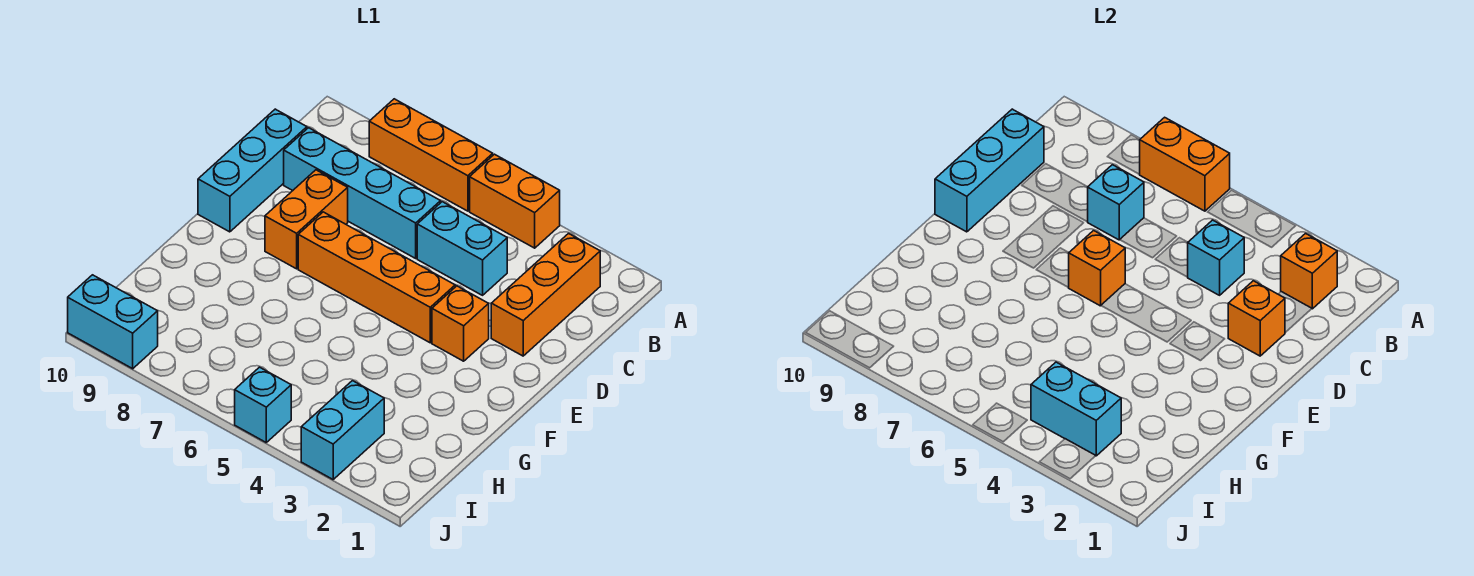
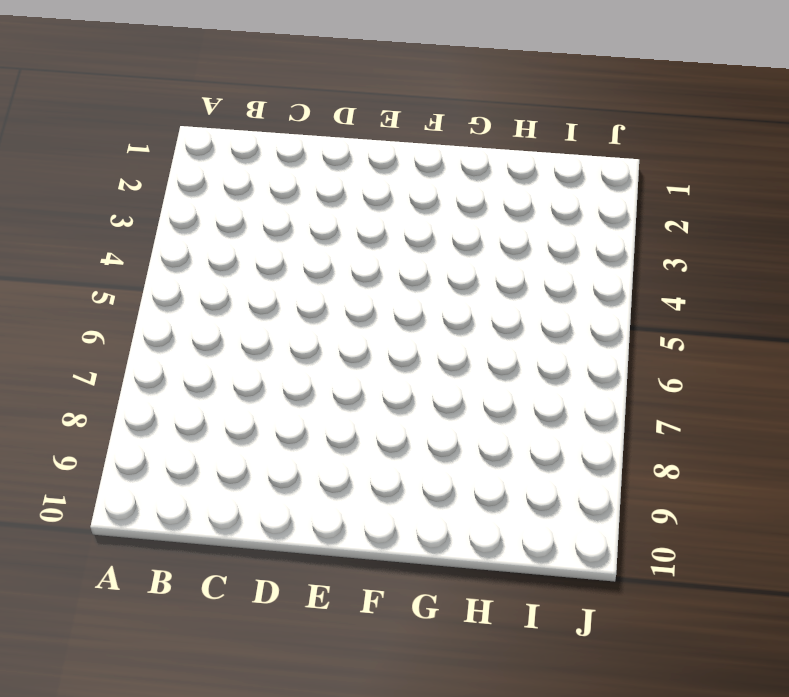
none -> orange 1x2 brick [470,154,560,248]
none -> orange 1x3 brick [369,99,493,211]
none -> orange 1x3 brick [491,233,600,356]

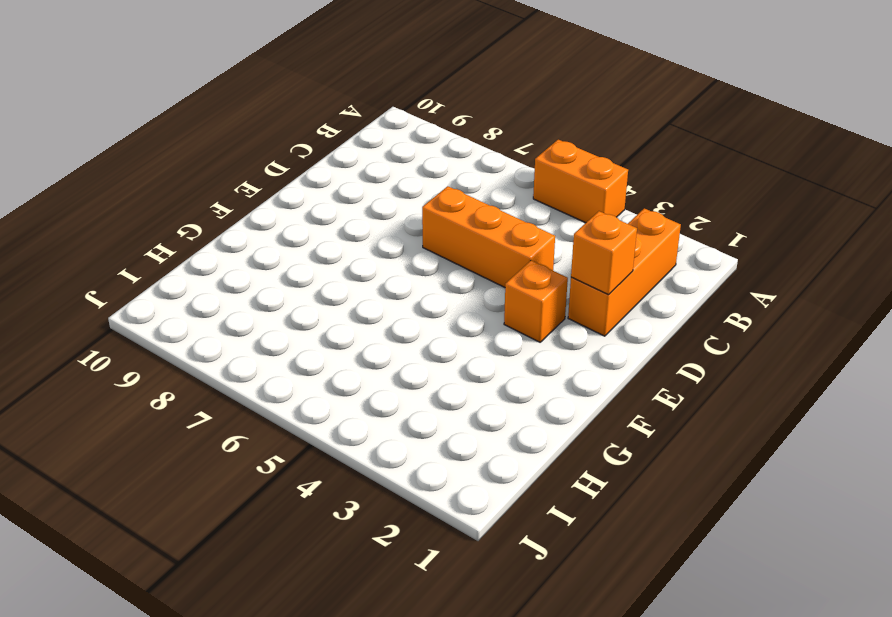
orange 1x3 brick [422,186,555,287] -> orange 1x3 brick moved to [369,99,493,211]
none -> cyan 1x2 brick [417,202,507,295]
none -> cyan 1x4 brick [284,128,441,258]
none -> cyan 1x3 brick [198,109,307,232]

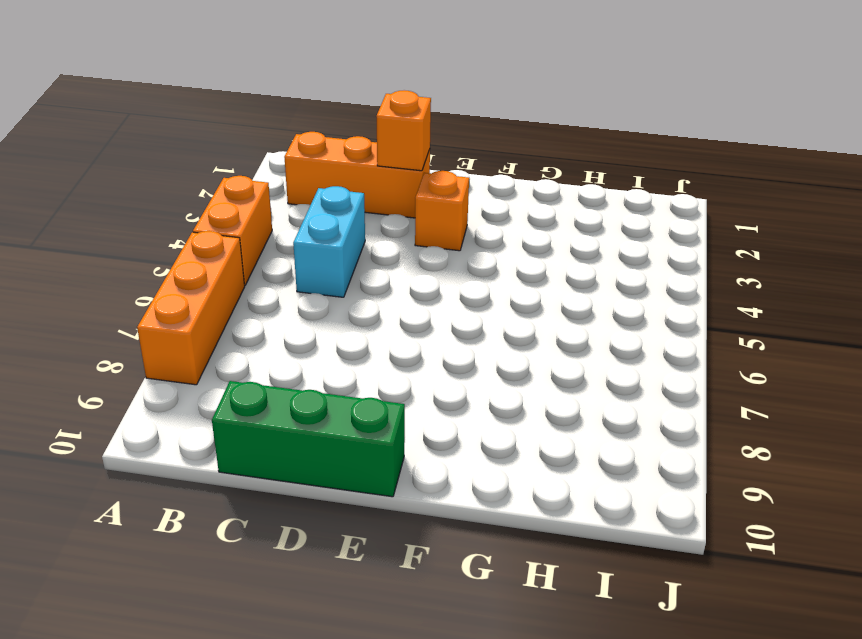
green 1x3 brick [212,381,405,497] -> cyan 1x3 brick [198,109,307,232]
none -> cyan 1x4 brick [284,128,441,258]
none -> orange 1x2 brick [265,170,348,269]
none -> orange 1x4 brick [298,212,455,343]

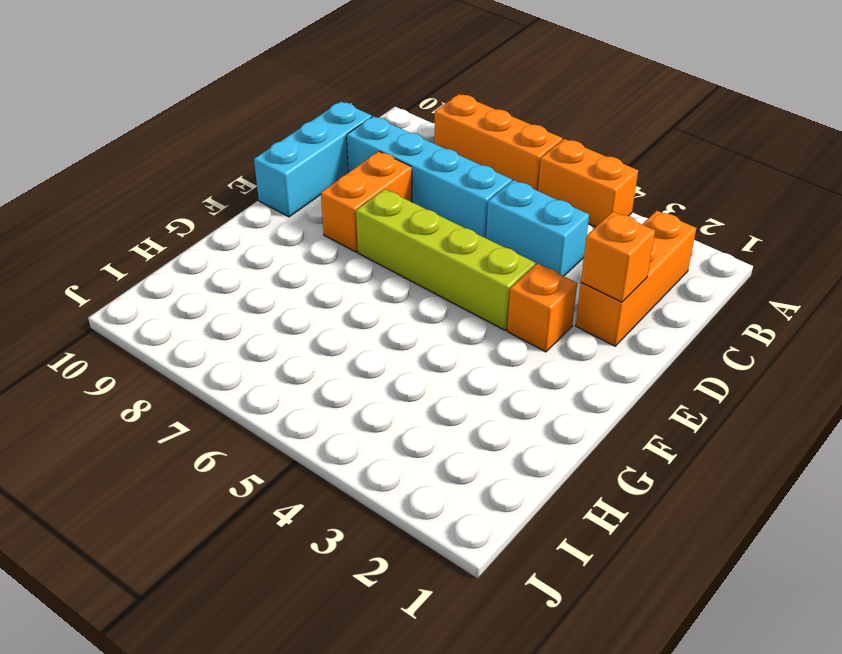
lime 1x4 brick [356,189,536,330] -> orange 1x4 brick [298,212,455,343]
none -> cyan 1x2 brick [301,381,384,479]
none -> cyan 1x1 brick [235,367,291,442]
none -> cyan 1x2 brick [68,275,158,369]

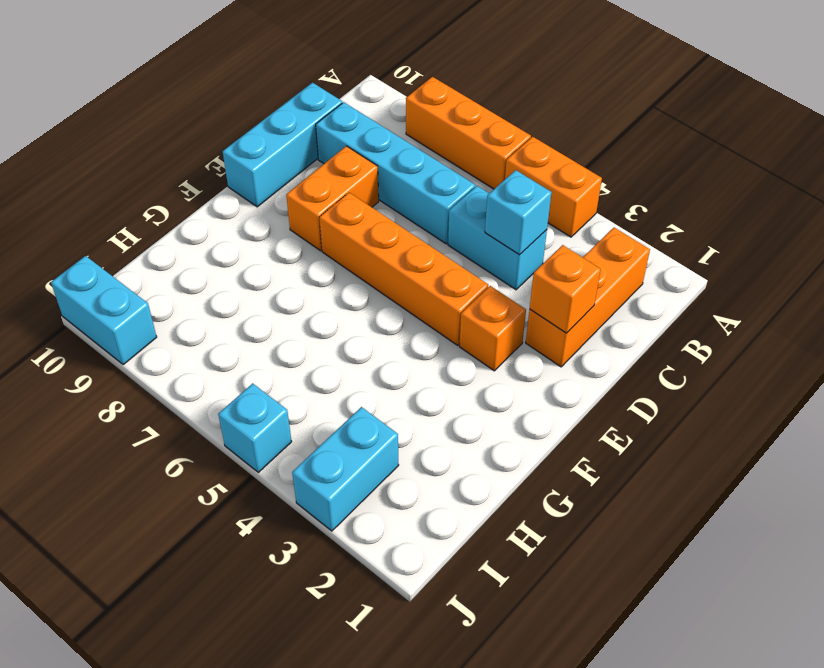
none -> orange 1x2 brick [1139,117,1230,211]
none -> orange 1x1 brick [1281,233,1337,309]
none -> cyan 1x1 brick [1088,165,1144,240]

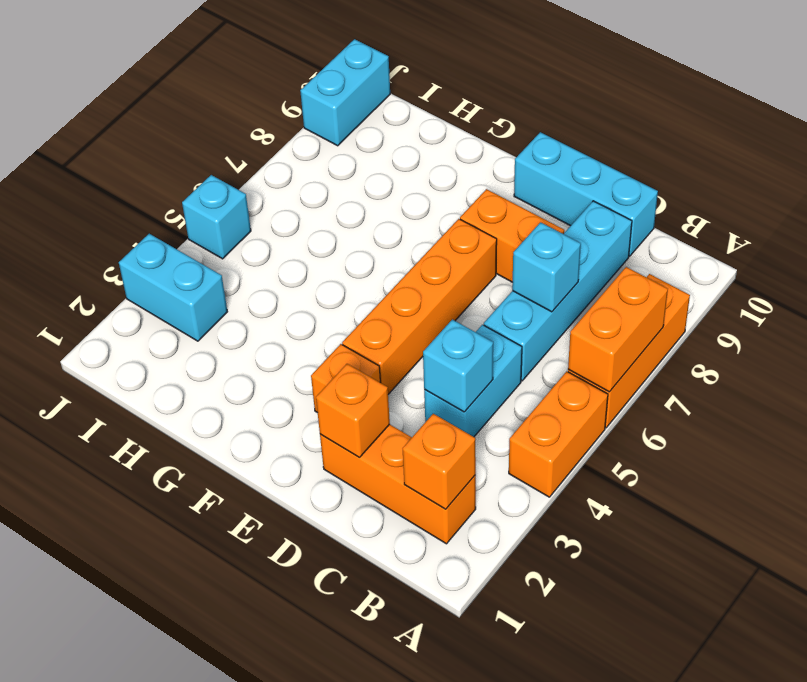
none -> cyan 1x3 brick [935,109,1044,232]
none -> orange 1x1 brick [1068,231,1125,306]
none -> cyan 1x2 brick [1031,362,1121,456]

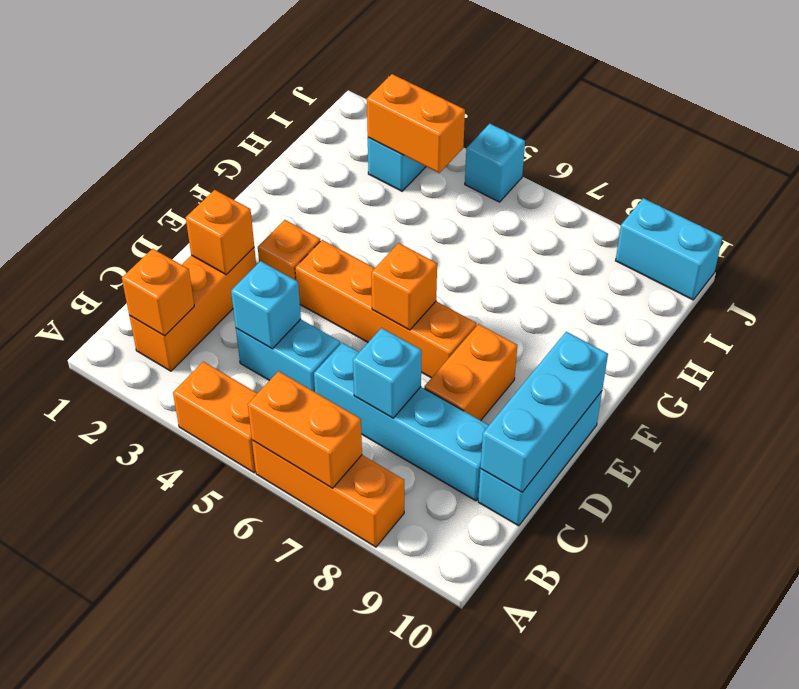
orange 1x2 brick [367,74,465,173] -> cyan 1x2 brick [1031,362,1121,456]

